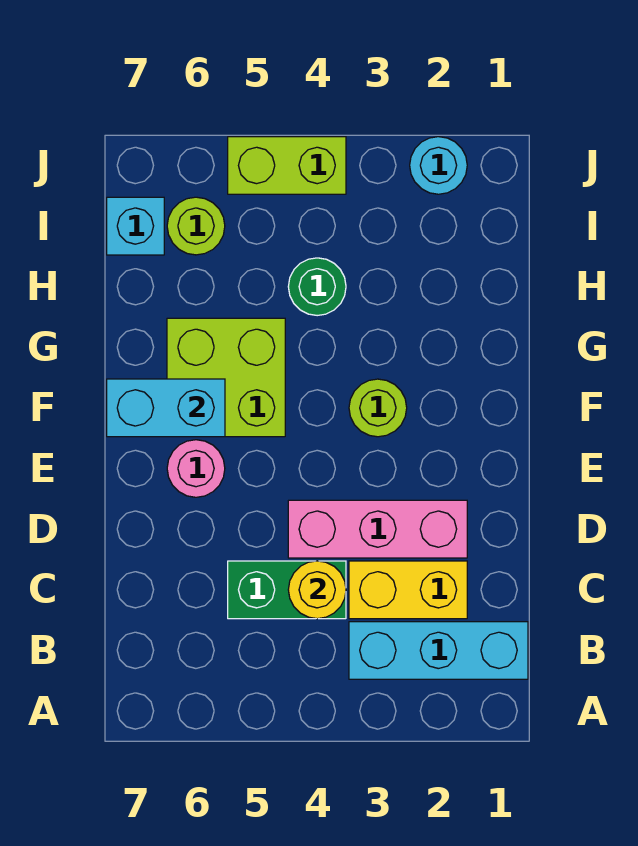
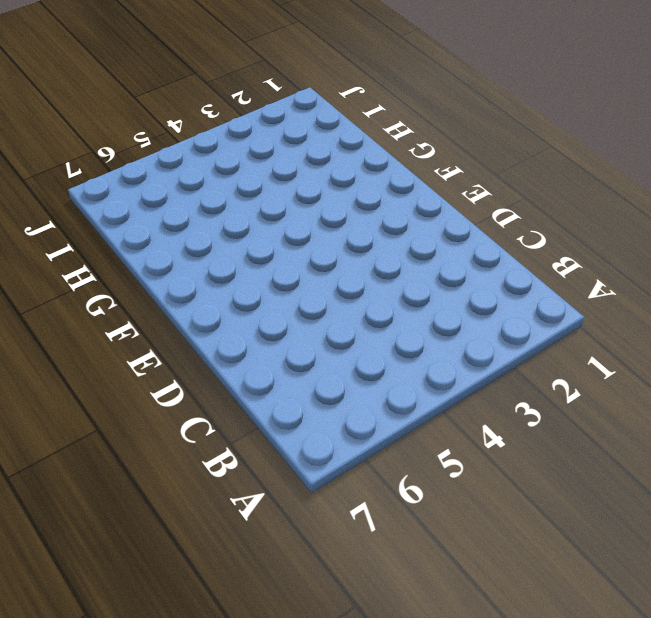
none -> cyan 1x3 brick [349,622,528,679]
none -> yellow 1x2 brick [349,561,467,619]
none -> green 1x2 brick [228,561,346,619]

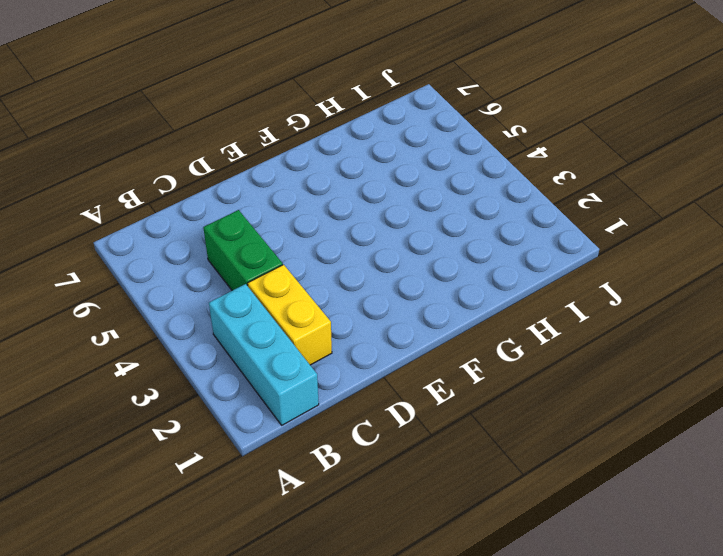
none -> pink 1x3 brick [288,500,467,558]
none -> pink 1x1 round brick [167,440,225,497]
none -> lime 1x1 round brick [349,379,407,437]

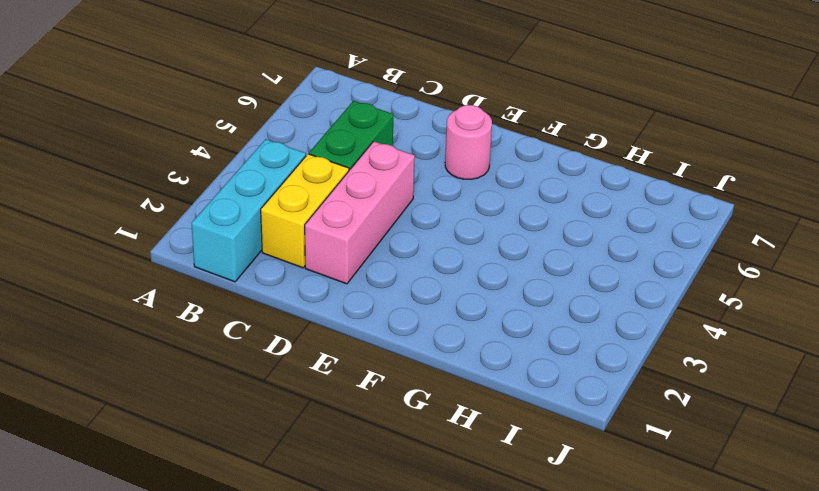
none -> lime 1x1 round brick [349,379,407,437]
none -> lime 2x2 brick [167,318,285,437]
none -> green 1x1 round brick [288,258,346,316]

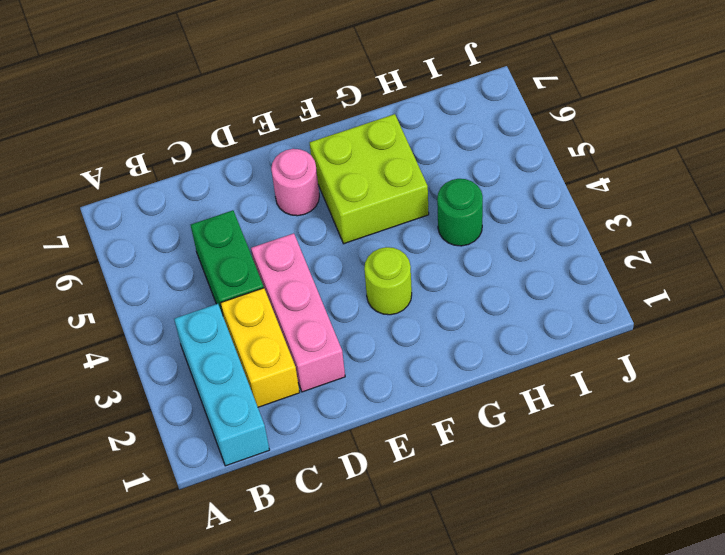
none -> lime 1x1 round brick [167,197,225,255]
none -> cyan 1x1 brick [107,197,164,255]
none -> cyan 1x1 round brick [410,137,467,194]

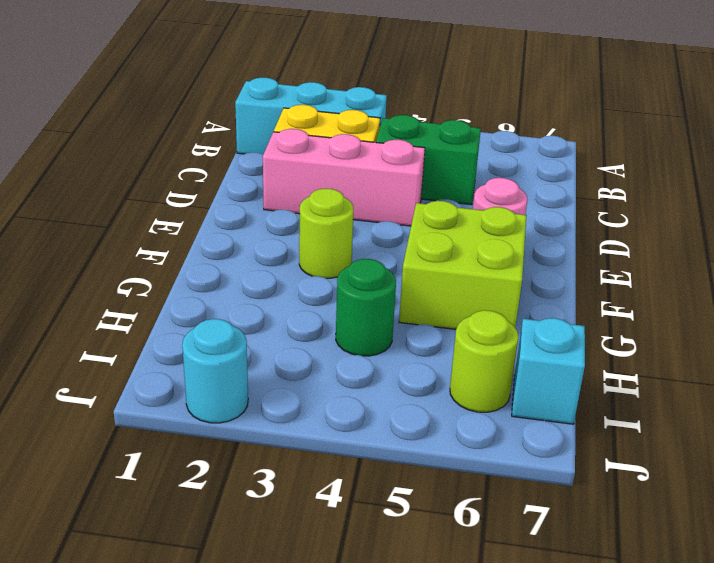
none -> lime 1x2 brick [228,137,346,194]
none -> yellow 1x1 round brick [288,561,346,619]
none -> cyan 1x2 brick [107,379,225,437]

